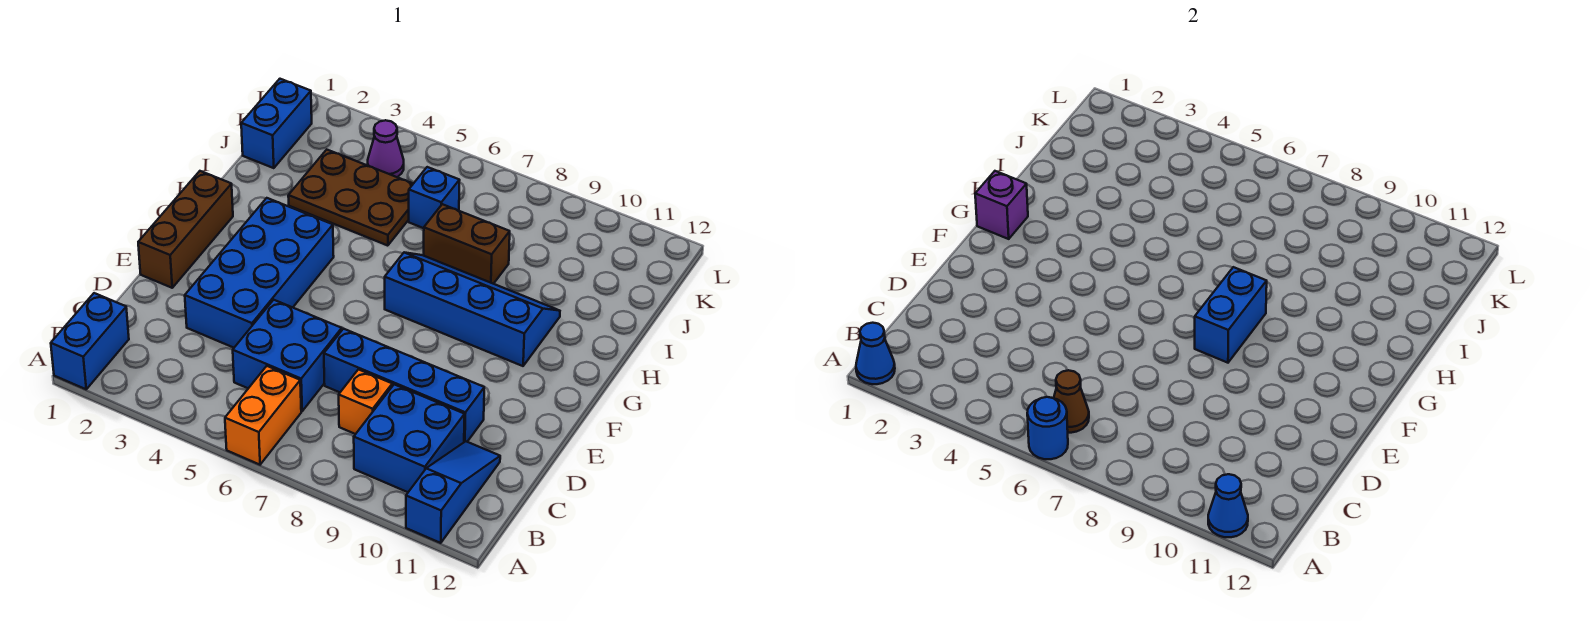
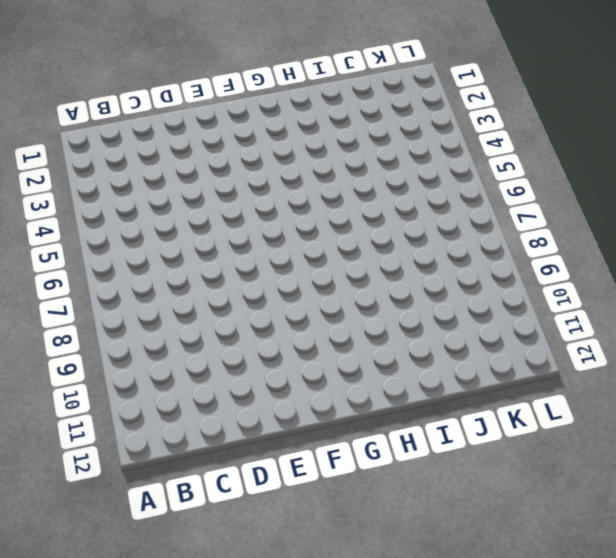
none -> blue 1x2 brick [51,293,129,389]
none -> orange 1x2 brick [225,366,301,465]
none -> blue 1x3 slope [406,441,500,543]

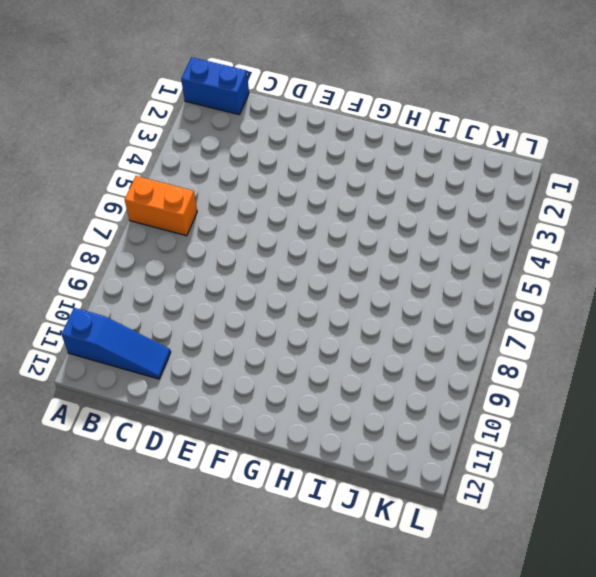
none -> blue 2x2 brick [354,384,465,492]
none -> blue 2x2 brick [233,300,342,411]
none -> orange 1x1 brick [339,369,392,434]

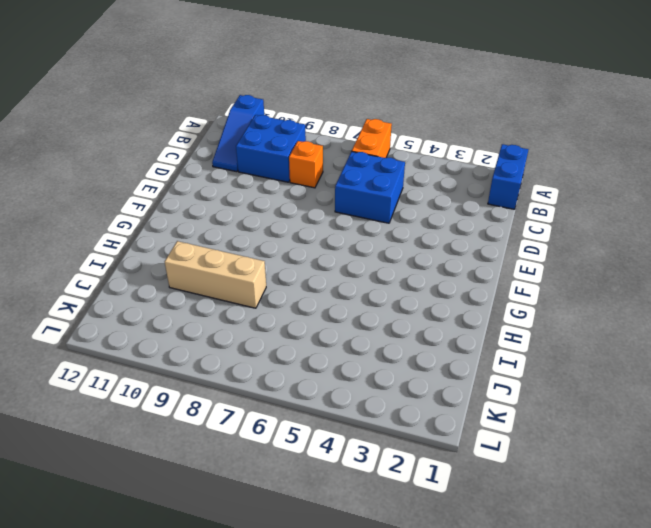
tan 1x3 brick [165,241,266,308] -> brown 1x2 brick [424,204,510,284]
none -> blue 2x4 brick [185,198,334,348]
none -> blue 1x4 brick [324,329,484,442]
none -> brown 1x3 brick [138,171,233,288]

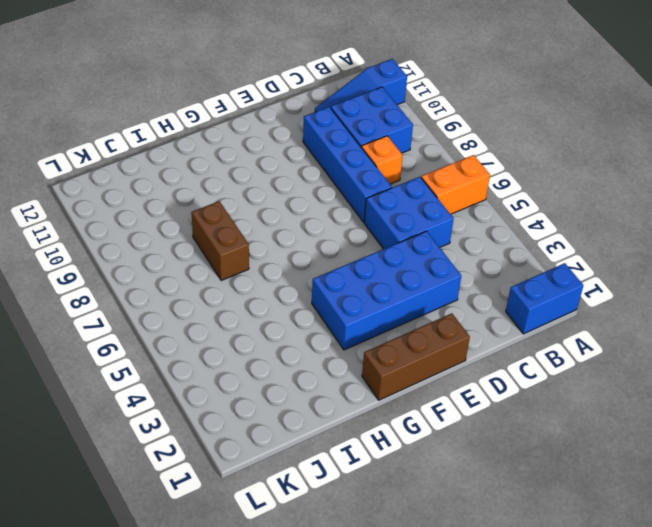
none -> blue 2x4 slope [385,253,560,366]
none -> brown 2x3 plate [288,150,413,246]
none -> blue 1x2 brick [241,79,312,168]

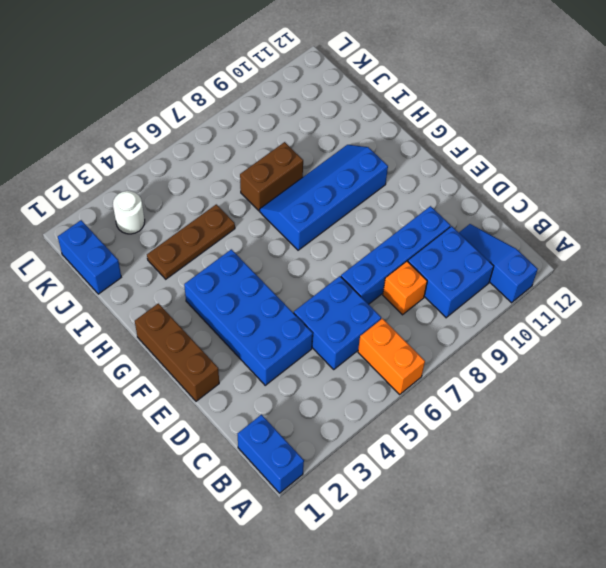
brown 1x3 plate [147,204,235,279] -> brown 2x3 plate [288,150,413,246]
white 1x1 round brick [113,191,145,234] -> none
none -> blue 1x1 brick [409,167,460,228]
none -> purple 1x1 cone [368,120,404,177]
none -> blue 1x1 cone [856,323,895,384]

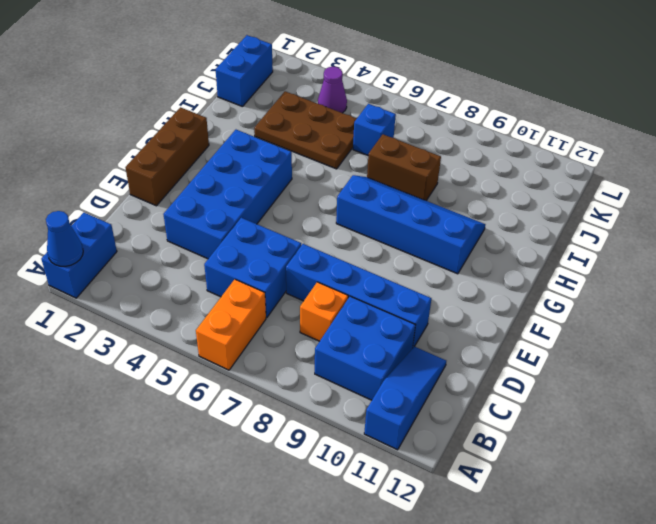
none -> blue 1x1 round brick [1027,397,1068,459]
none -> blue 1x1 cone [1208,474,1248,537]
none -> brown 1x1 cone [1054,370,1089,433]

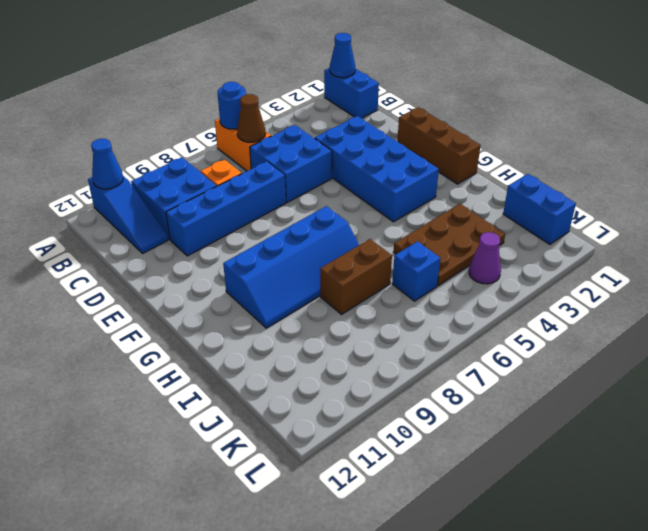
none -> blue 1x2 brick [1195,267,1267,363]
none -> purple 1x1 brick [975,171,1028,239]

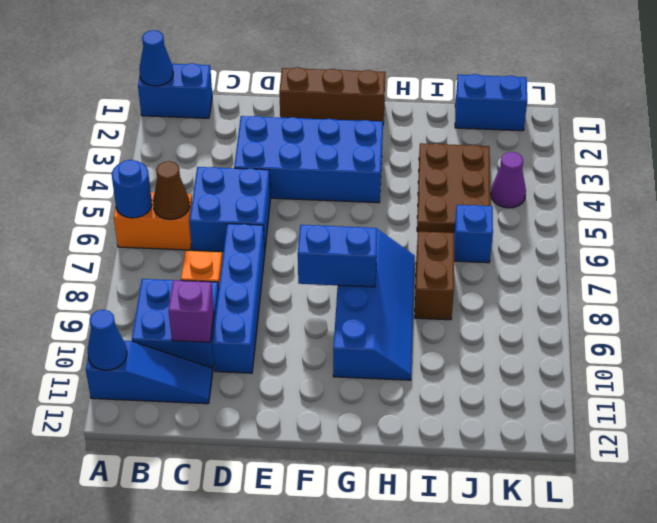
purple 1x1 brick [169,280,214,342] -> purple 1x1 brick moved to [975,171,1028,239]

